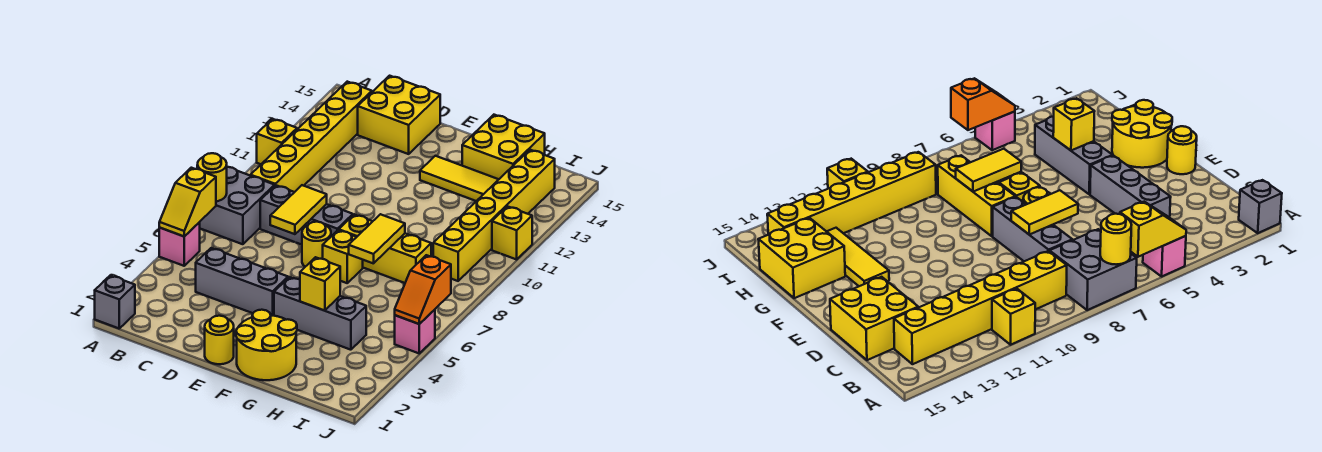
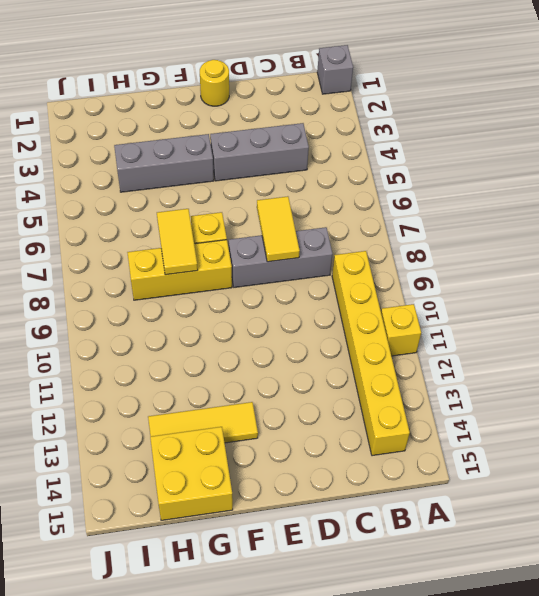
none -> pink 1x1 brick [159,222,200,266]
none -> grey 2x2 brick [200,167,275,244]
none -> yellow 2x2 brick [358,76,440,154]

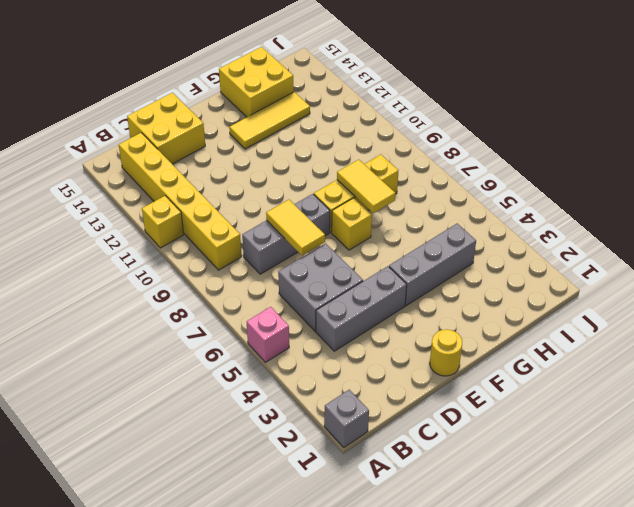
grey 2x2 brick [278,243,363,331] -> grey 2x2 brick moved to [200,167,275,244]
none -> yellow 1x1 round brick [302,222,331,267]
none -> yellow 2x2 round brick [236,310,297,380]
none -> yellow 1x6 brick [433,150,555,281]

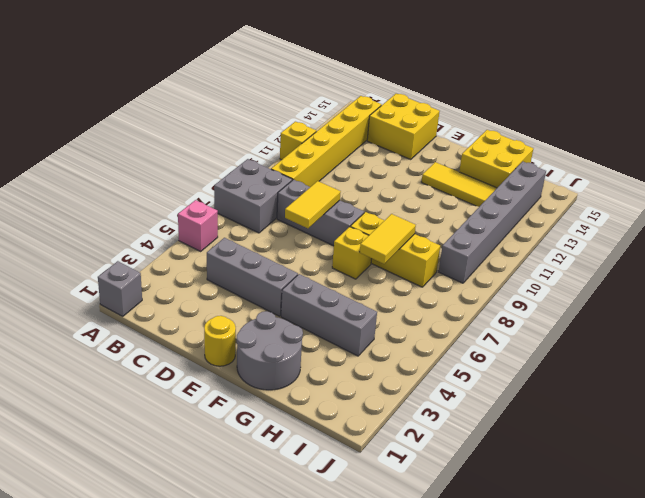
grey 2x2 round brick [237,311,303,390] -> yellow 2x2 round brick [236,310,297,380]
grey 1x6 brick [439,162,546,283] -> yellow 1x6 brick [433,150,555,281]
none -> yellow 1x1 round brick [302,222,331,267]
none -> pink 1x1 brick [395,310,435,353]
none -> yellow 1x1 brick [492,206,532,259]

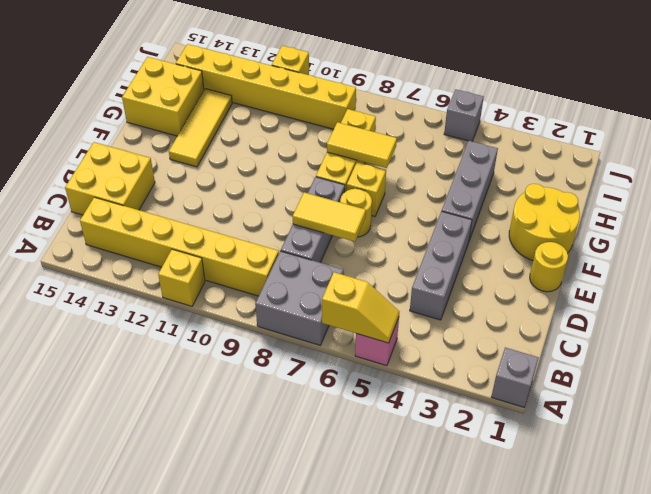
grey 1x1 brick [444,89,484,141] -> pink 1x1 brick [395,310,435,353]
none -> yellow 1x1 round brick [197,153,227,201]
none -> yellow 1x1 brick [300,257,340,311]
none -> orange 1x2 slope [395,255,451,324]

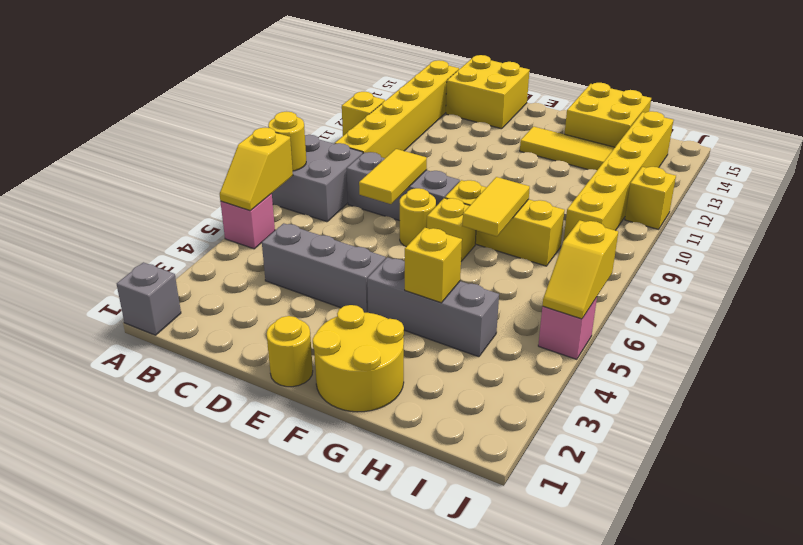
yellow 1x2 slope [542,220,618,319] -> orange 1x2 slope [395,255,451,324]

